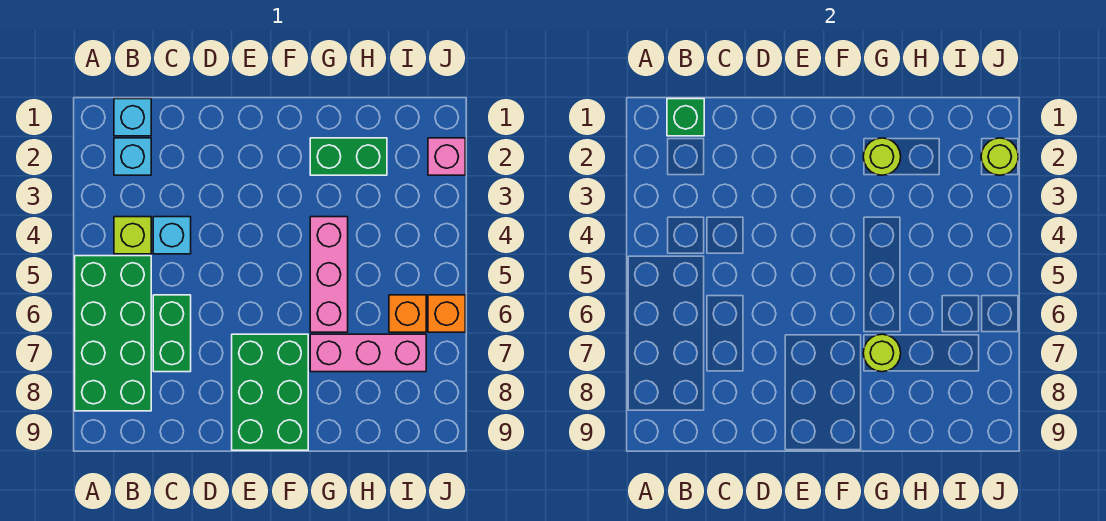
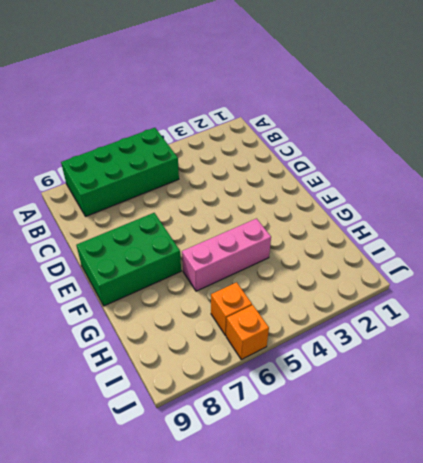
none -> cyan 1x1 brick [114,99,151,136]
none -> cyan 1x1 brick [114,138,151,175]
none -> lime 1x1 brick [114,217,151,254]

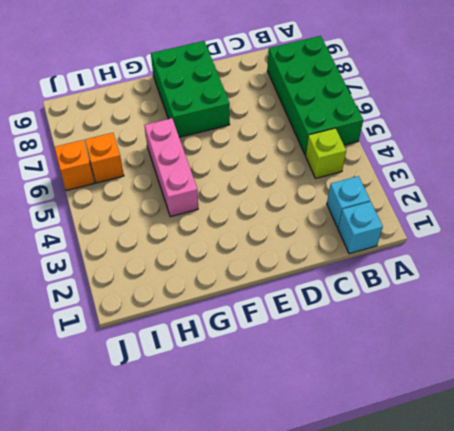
none -> cyan 1x1 brick [153,217,191,254]
none -> green 1x2 brick [153,295,191,372]
none -> green 1x2 brick [310,138,387,175]

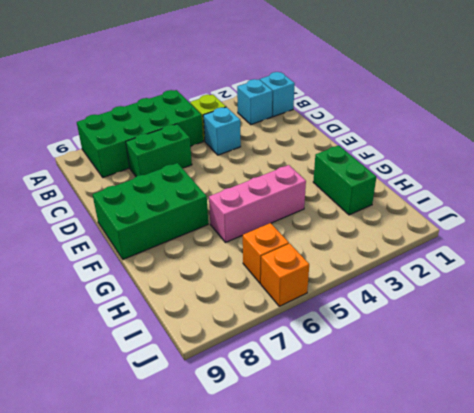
none -> pink 1x3 brick [310,334,426,372]
none -> pink 1x1 brick [428,138,465,175]
none -> green 1x1 brick [667,99,704,136]

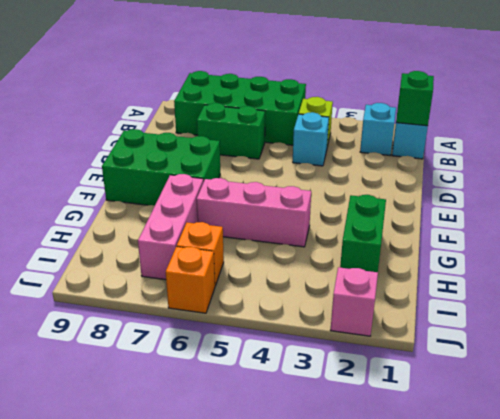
none -> lime 1x1 round brick [863,138,901,175]
none -> lime 1x1 round brick [863,334,901,372]
none -> lime 1x1 round brick [981,138,1018,175]

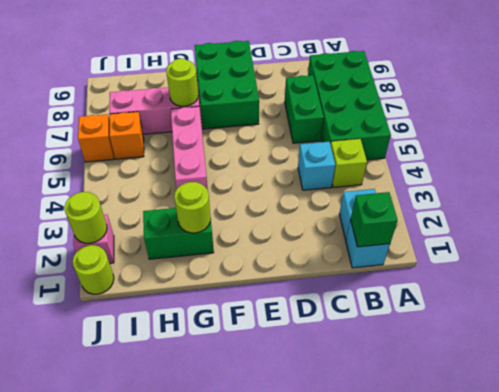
lime 1x1 round brick [73,245,114,294] -> none

